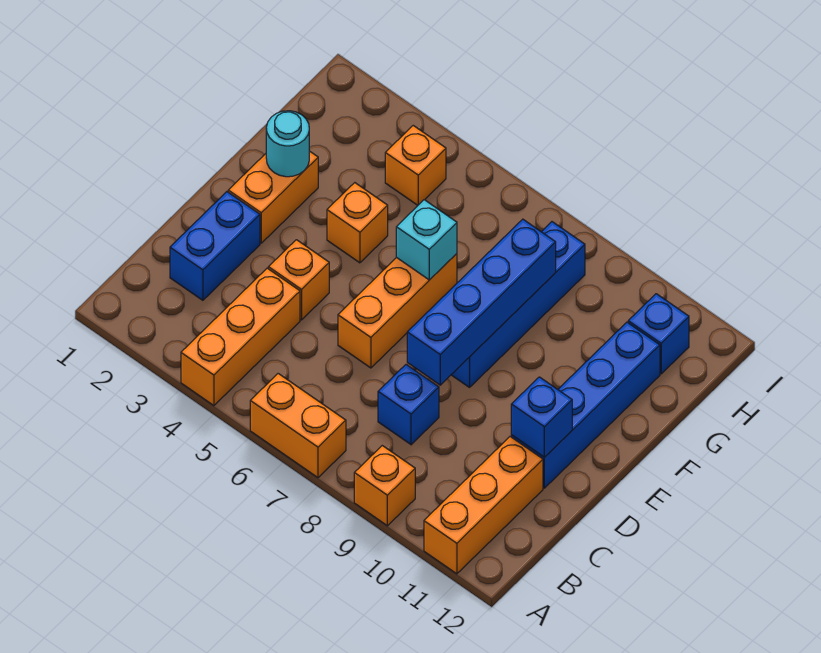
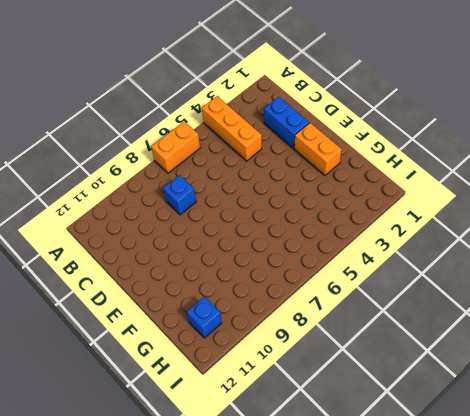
none -> orange 1x1 brick [354,446,415,526]
none -> orange 1x3 brick [424,437,543,574]
none -> orange 1x1 brick [268,240,329,320]

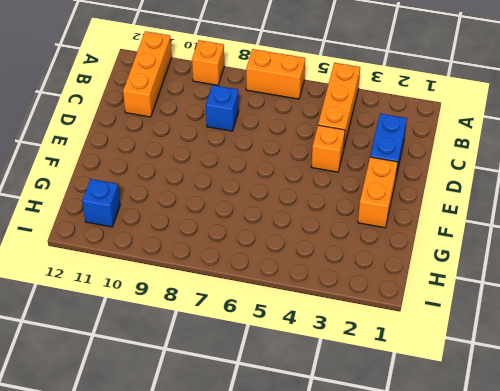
none -> orange 1x3 brick [338,254,457,368]
none -> blue 1x4 brick [511,322,660,488]
none -> blue 1x4 brick [451,222,585,387]

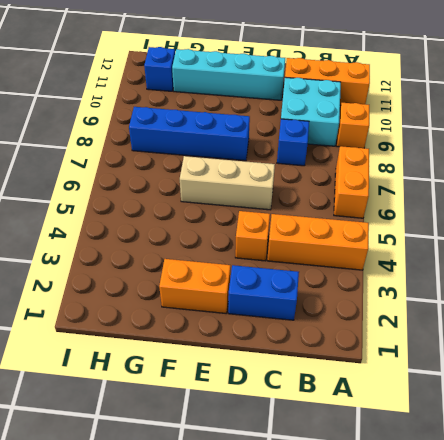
cyan 2x2 brick [281,77,341,146] -> none
tan 1x3 brick [180,156,275,210] -> orange 1x3 brick [338,254,457,368]
cyan 1x4 brick [172,49,285,100] -> blue 1x4 brick [511,322,660,488]
none -> orange 1x1 brick [327,183,388,263]
none -> orange 1x1 brick [385,126,446,205]
none -> blue 1x4 brick [407,219,556,385]

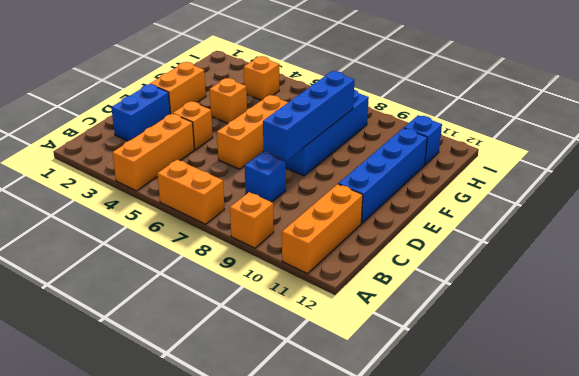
none -> blue 1x1 brick [511,377,572,457]
none -> cyan 1x1 round brick [266,111,309,177]
none -> cyan 1x1 brick [396,200,457,280]

